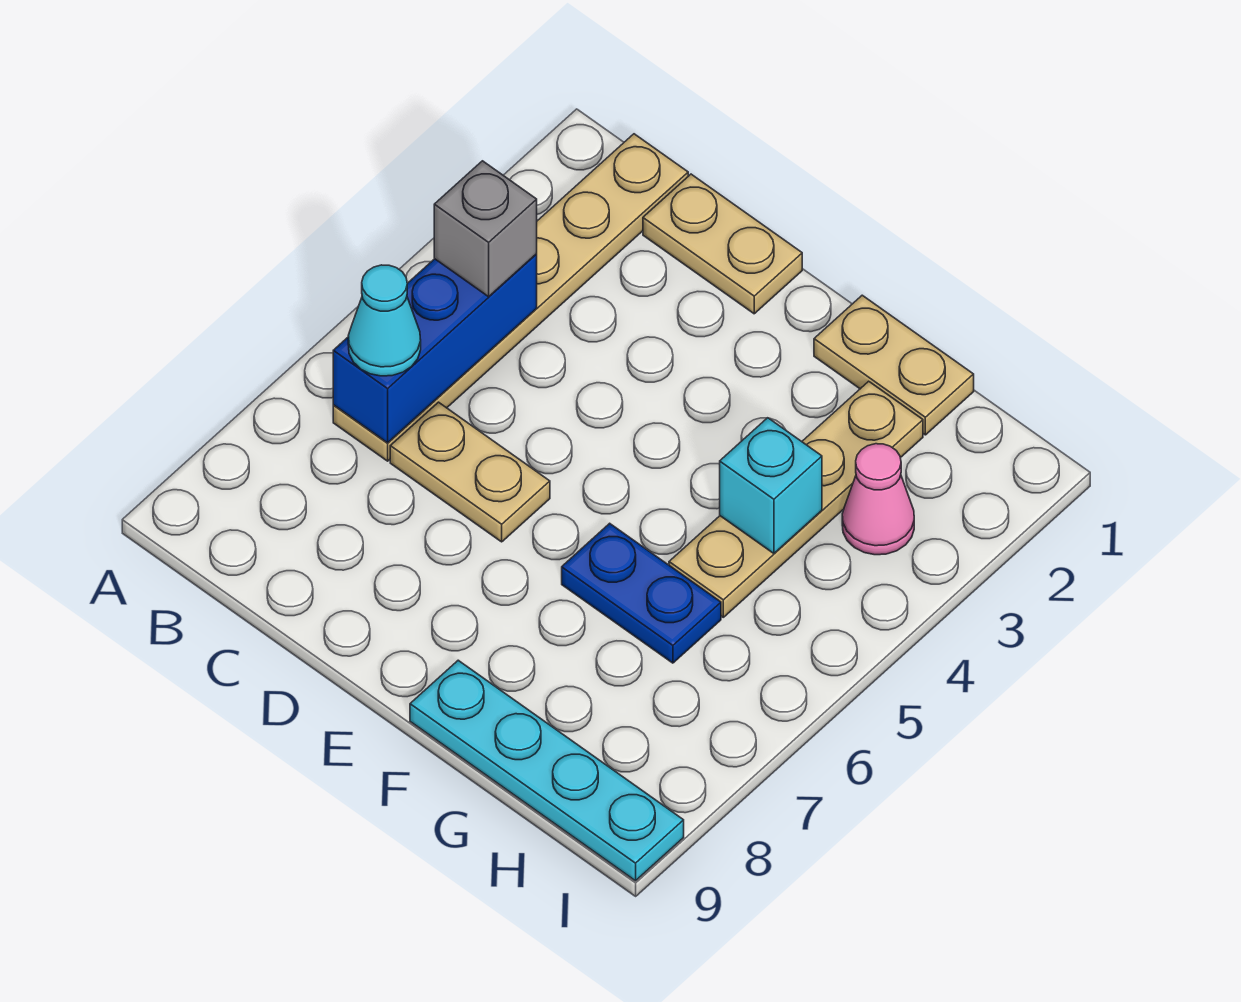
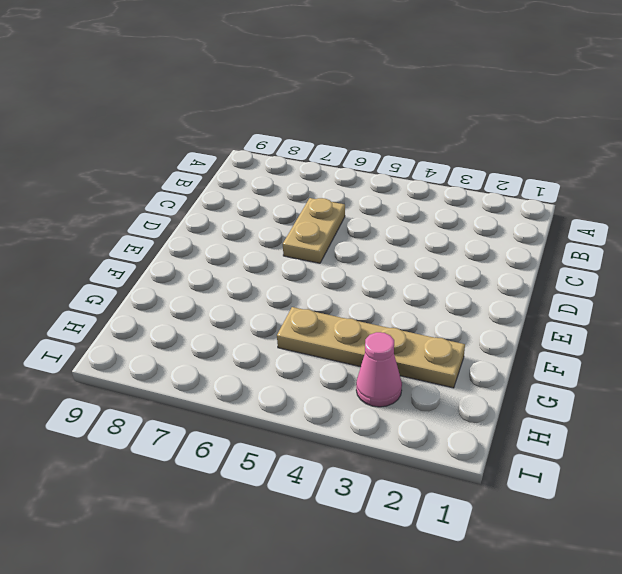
none -> tan 1x6 plate [333,134,688,461]
none -> tan 1x2 plate [643,174,802,314]
none -> tan 1x2 plate [814,295,974,435]

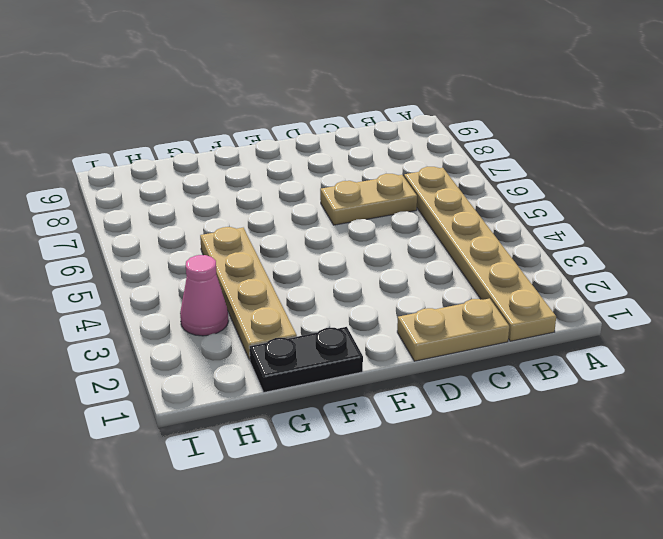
black 1x2 plate [249,327,363,392] -> tan 1x2 plate [814,295,974,435]
none -> blue 1x2 plate [562,523,721,663]
none -> cyan 1x4 plate [410,660,684,881]
none -> blue 1x3 brick [333,254,537,443]

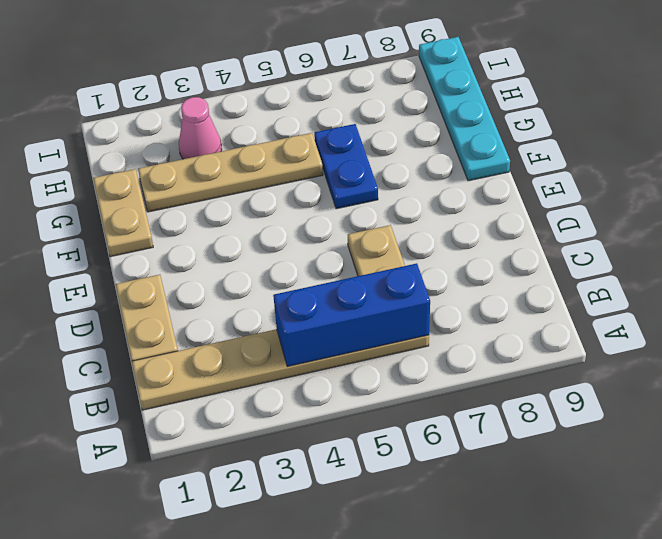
none -> cyan 1x1 brick [720,418,822,553]
none -> grey 1x1 brick [434,161,537,297]
none -> cyan 1x1 cone [348,265,421,376]

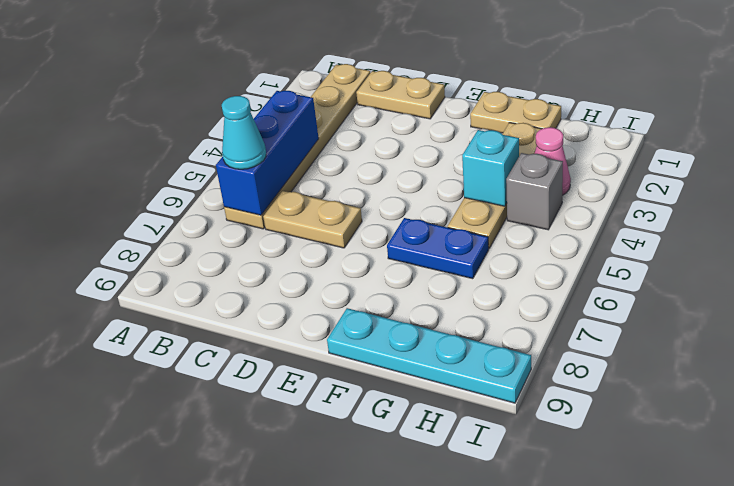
grey 1x1 brick [506,153,563,230] -> grey 1x1 brick moved to [434,161,537,297]

